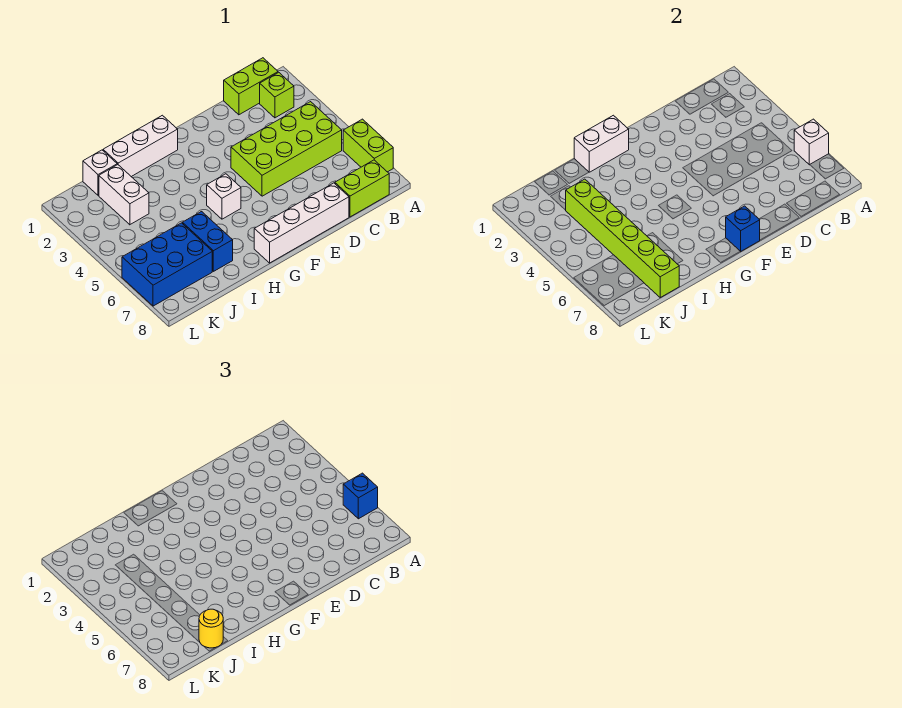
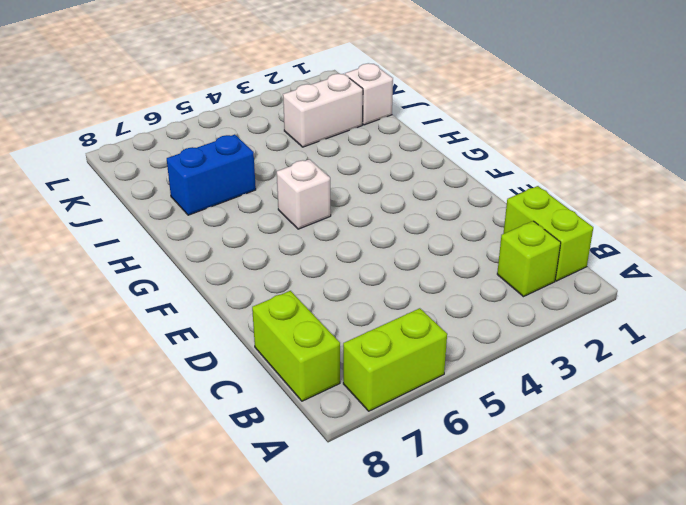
none -> lime 2x4 brick [231,102,342,196]
none -> white 1x4 brick [254,183,349,263]
none -> white 1x3 brick [103,115,178,177]

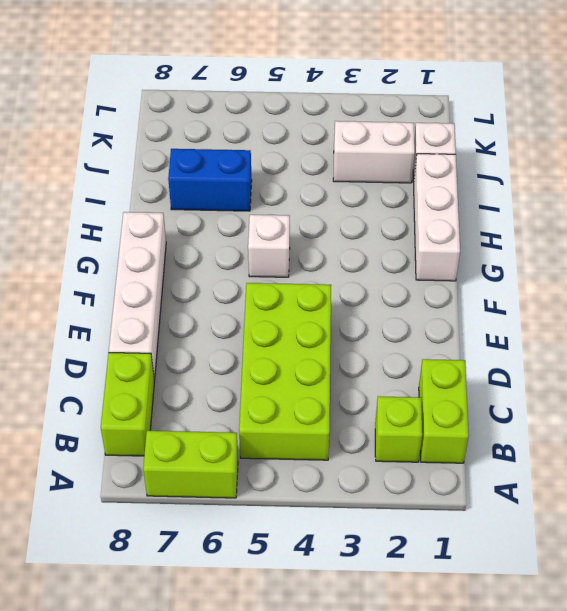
none -> blue 2x3 brick [122,223,212,306]
none -> white 1x1 brick [794,119,829,165]
none -> blue 1x1 brick [726,206,760,251]

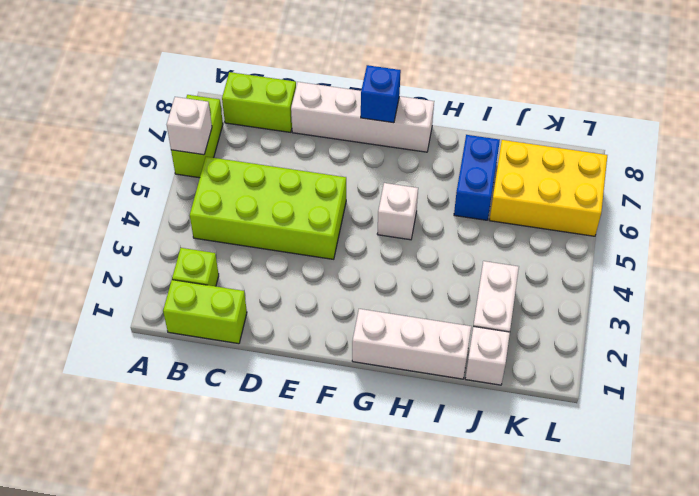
yellow 2x3 brick [490,140,607,236] -> blue 2x3 brick [122,223,212,306]
none -> white 1x2 brick [574,115,629,172]
none -> lime 1x6 brick [566,179,679,297]
none -> blue 1x1 brick [343,473,378,519]

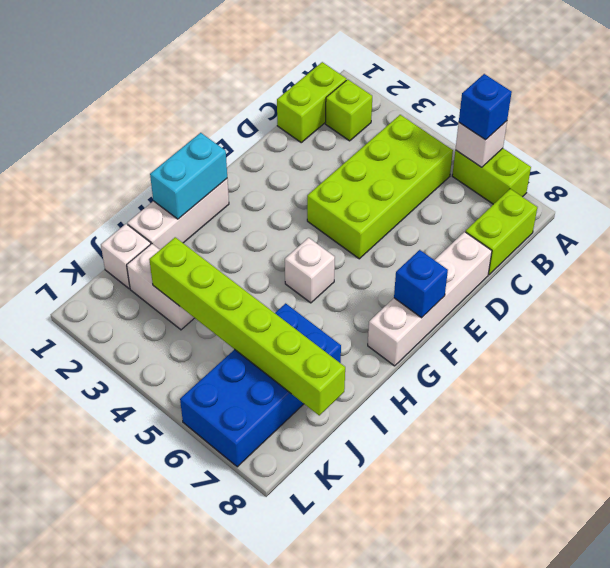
cyan 1x2 brick [150,133,227,219] -> white 1x2 brick [574,115,629,172]
none -> yellow 1x1 round brick [199,609,223,648]

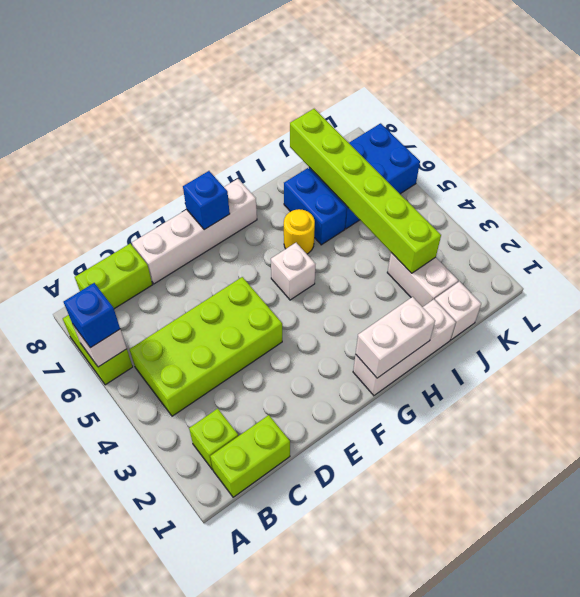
yellow 1x1 round brick [284,209,315,254] -> yellow 1x1 round brick moved to [199,609,223,648]

